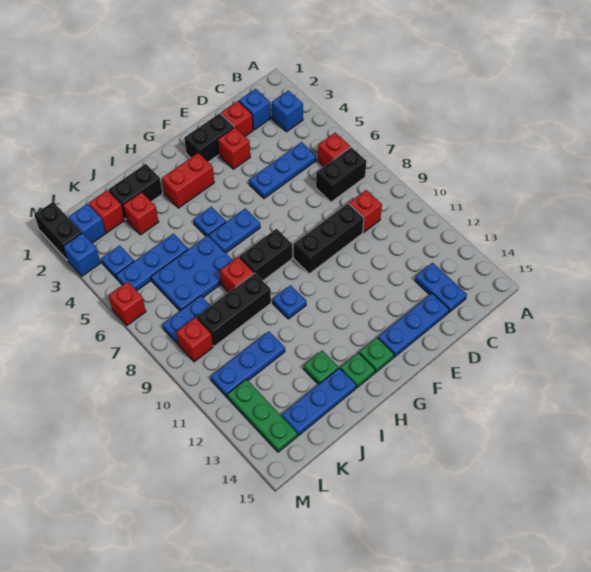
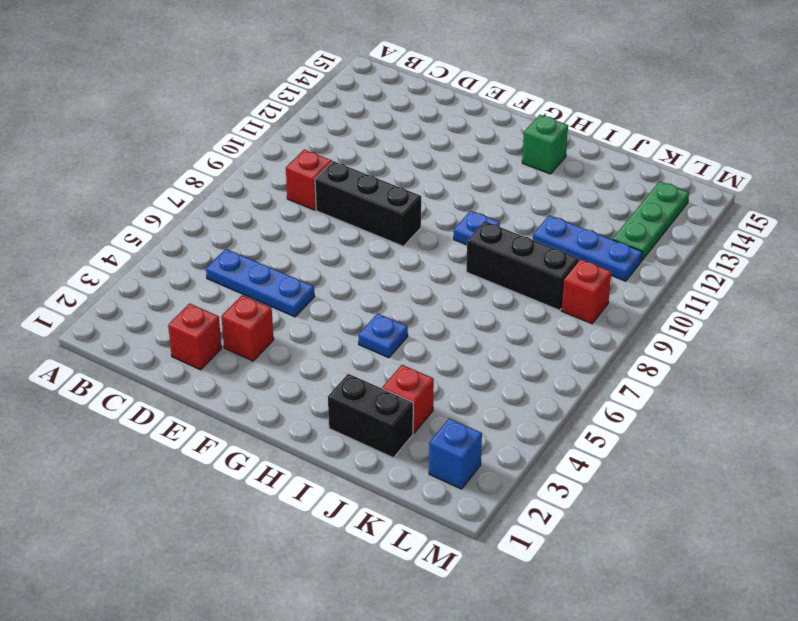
green 1x1 brick [522,115,568,174] -> green 1x1 plate [340,353,375,388]
none -> blue 1x1 brick [272,90,303,132]
none -> red 1x1 brick [318,133,350,166]
none -> black 1x2 brick [316,147,367,202]
none -> blue 1x1 brick [239,89,271,130]

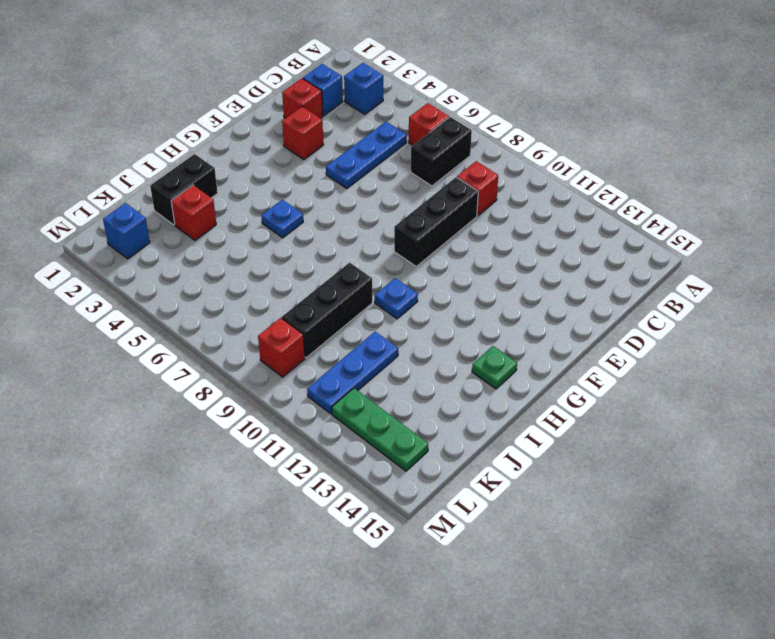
none -> blue 1x2 plate [415,263,467,312]
none -> blue 1x3 plate [378,293,449,357]
none -> black 1x2 brick [184,113,234,162]
none -> red 1x2 brick [162,153,214,208]

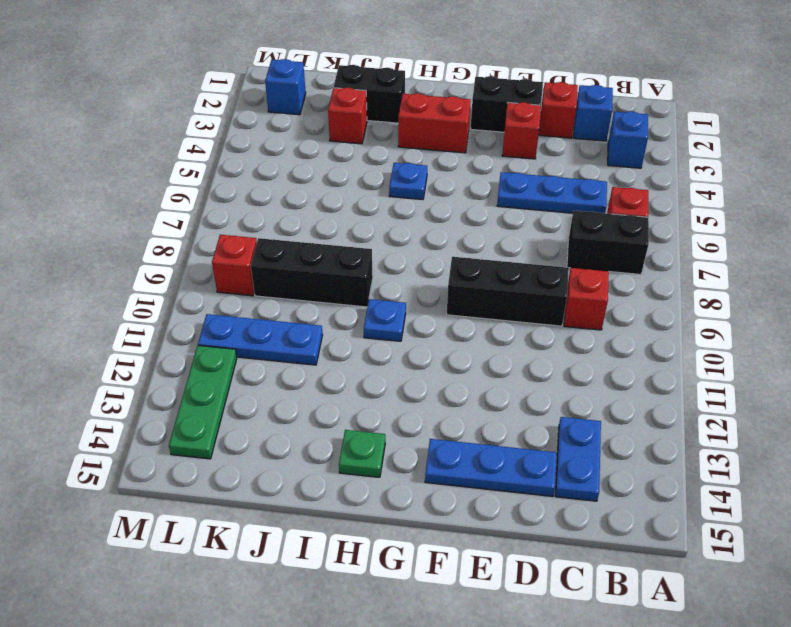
none -> blue 1x2 plate [209,208,260,253]
none -> black 1x2 brick [239,229,292,281]
none -> green 1x1 plate [359,337,394,372]
none -> blue 2x3 plate [151,236,233,310]

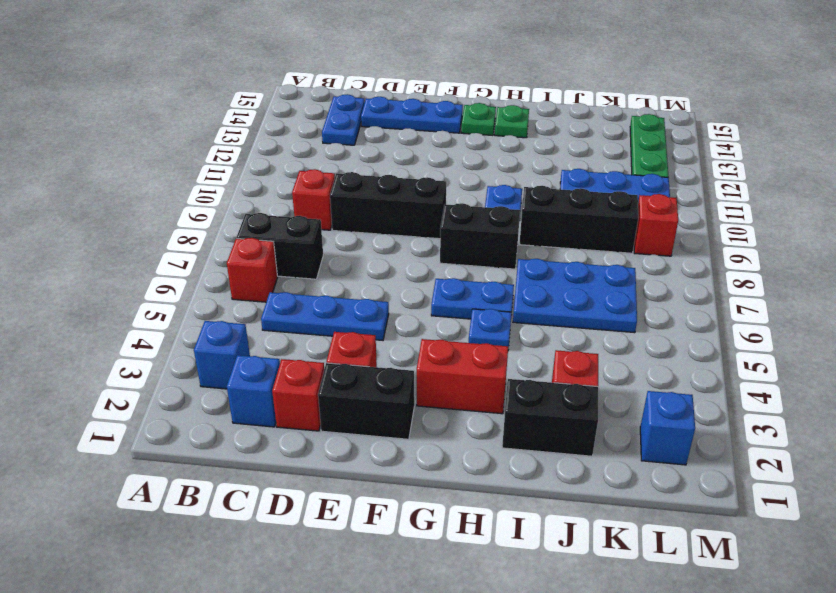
none -> red 1x1 brick [220,257,254,292]
none -> green 1x1 plate [304,351,339,384]
none -> blue 1x3 plate [282,368,356,436]
none -> blue 1x3 plate [116,234,188,291]

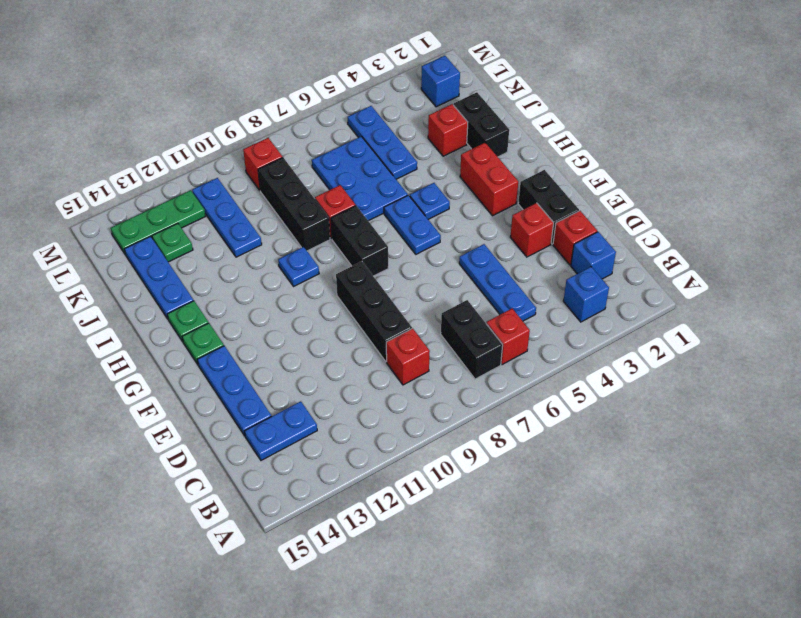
green 1x1 plate [152,223,193,262] -> green 1x1 plate moved to [304,351,339,384]
none -> red 1x1 brick [89,190,125,233]
none -> blue 1x2 plate [162,296,210,345]
none -> blue 1x1 plate [101,245,134,278]
none -> black 1x2 brick [34,202,82,260]

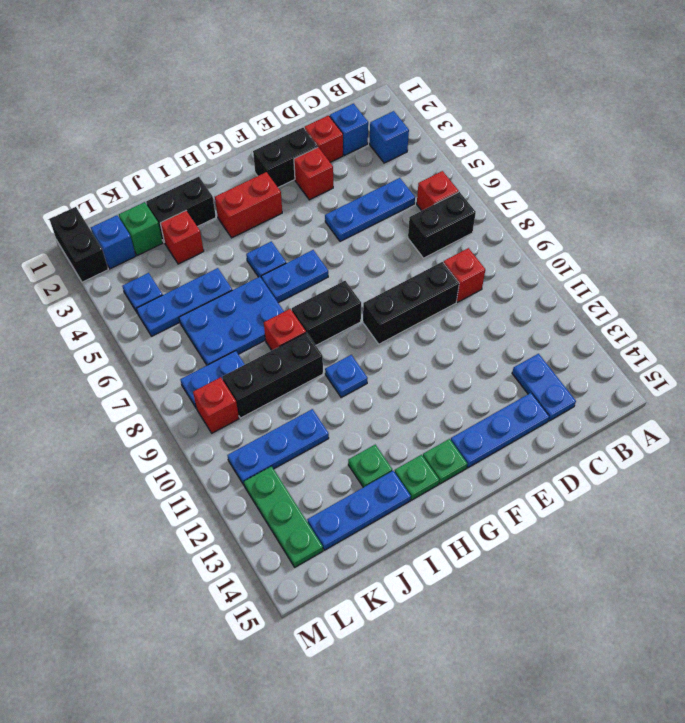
green 1x1 brick [119,202,163,256] -> red 1x1 brick [89,190,125,233]
none -> blue 1x1 brick [63,233,100,276]
none -> red 1x1 brick [108,282,146,325]

